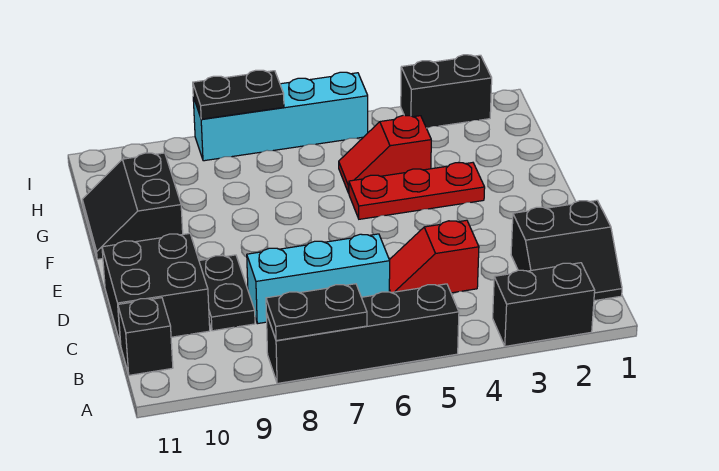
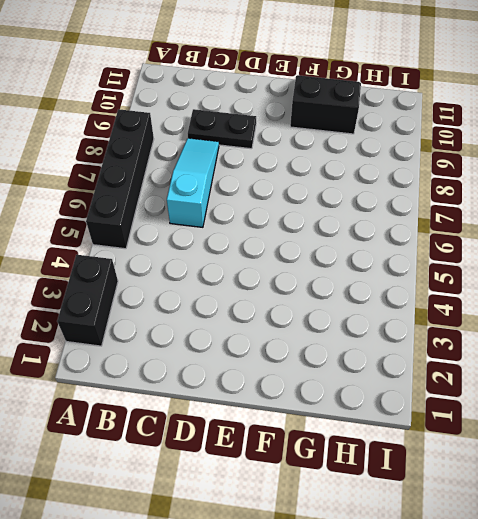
cyan 1x3 slope [167,138,219,227] -> cyan 1x3 brick [247,234,390,324]
none -> black 2x2 slope [511,200,622,301]
none -> black 1x1 brick [118,298,173,375]
none -> red 1x2 slope [389,220,479,293]

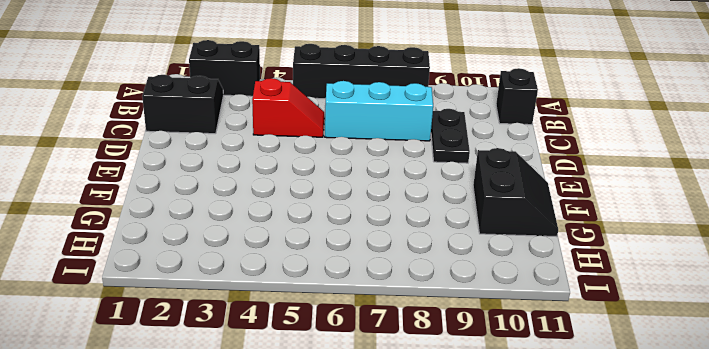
none -> black 2x2 brick [102,233,210,345]
none -> red 1x3 plate [349,163,485,219]
none -> red 1x2 slope [339,115,431,193]

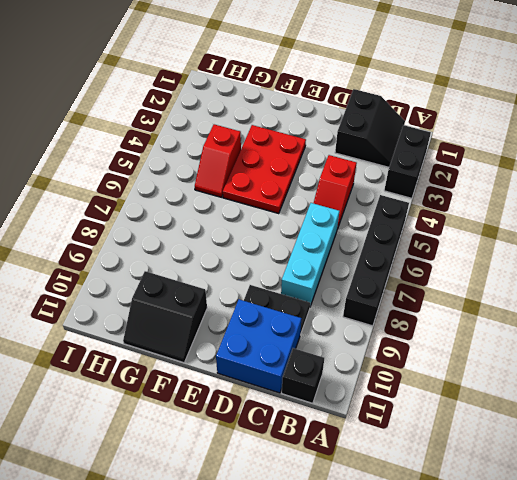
blue 2x2 brick [216,299,302,393] -> black 2x2 brick [102,233,210,345]
red 2x3 plate [223,125,306,214] -> red 1x3 plate [349,163,485,219]
none -> black 1x2 brick [401,55,492,128]
none -> cyan 1x4 brick [193,72,368,161]
none -> black 1x2 plate [266,284,367,341]

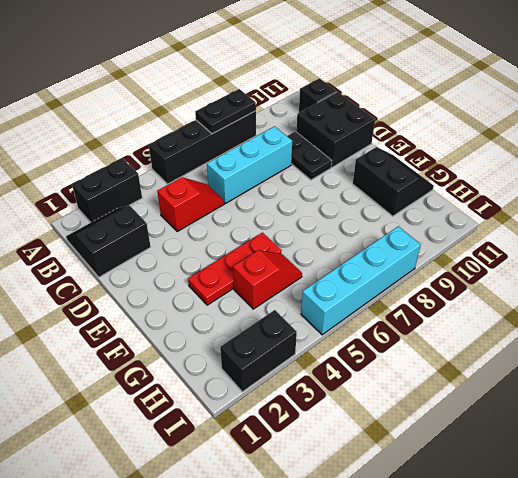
none -> black 1x2 plate [193,70,284,119]

